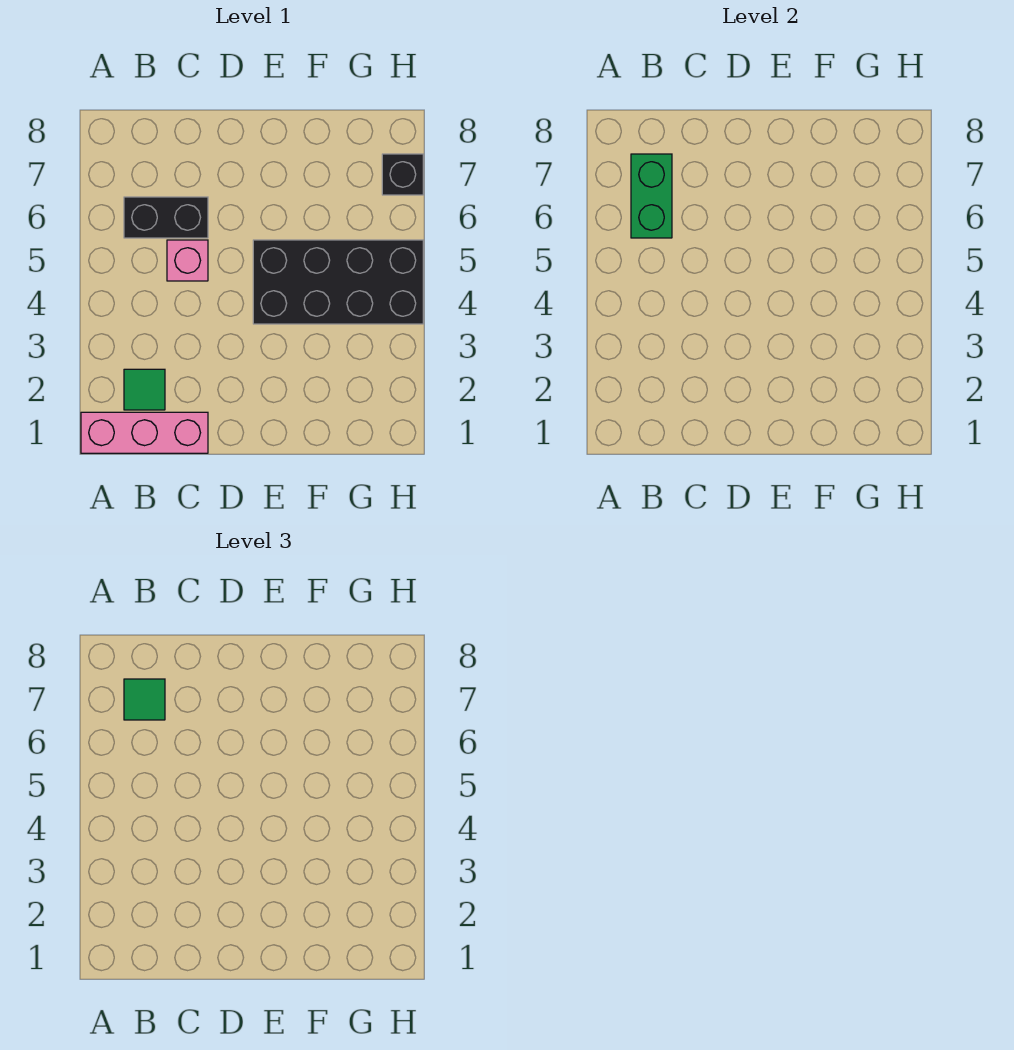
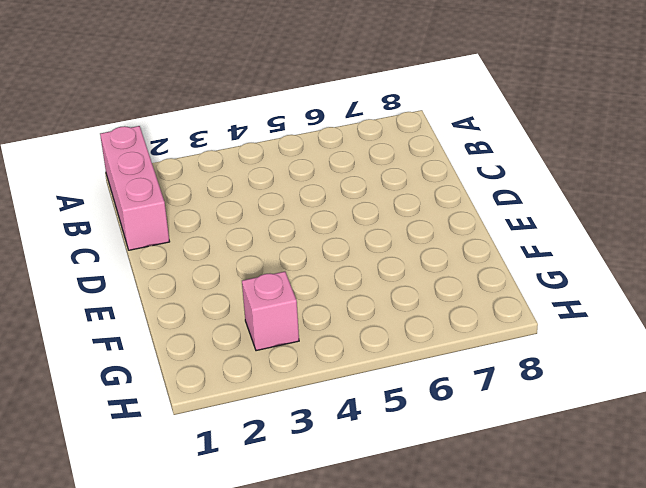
pink 1x1 brick [242,272,299,351] -> pink 1x1 brick moved to [167,240,208,281]
none -> green 1x1 tile [124,369,165,410]
none -> black 1x2 brick [124,197,208,238]

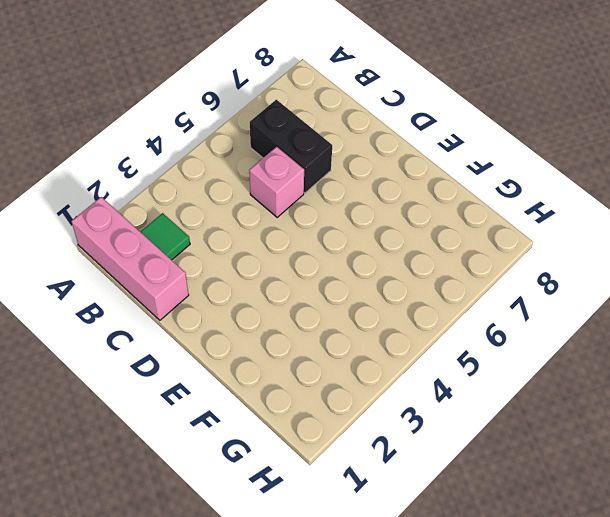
none -> black 2x4 brick [253,240,423,324]
none -> black 1x1 brick [382,154,423,195]

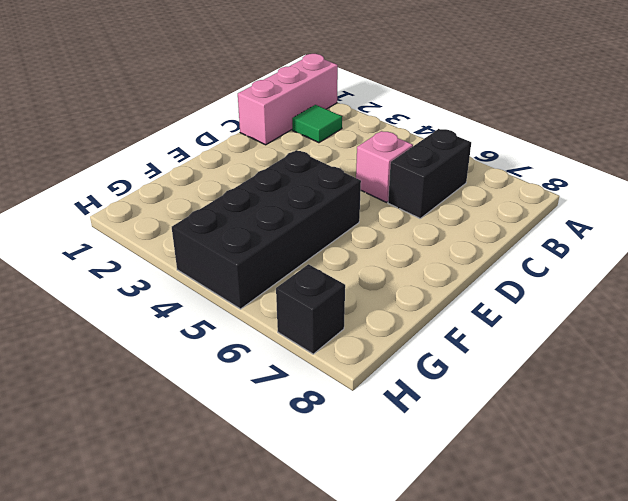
none -> green 1x2 brick [631,154,672,238]
none -> green 1x1 tile [124,679,165,720]

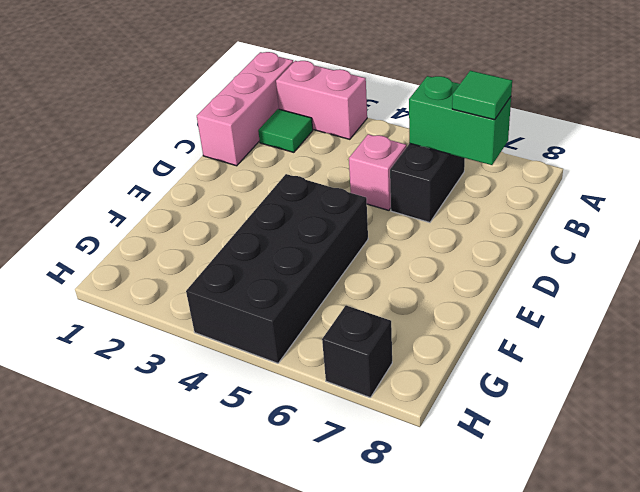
pink 1x2 brick [276,61,367,139] -> none

